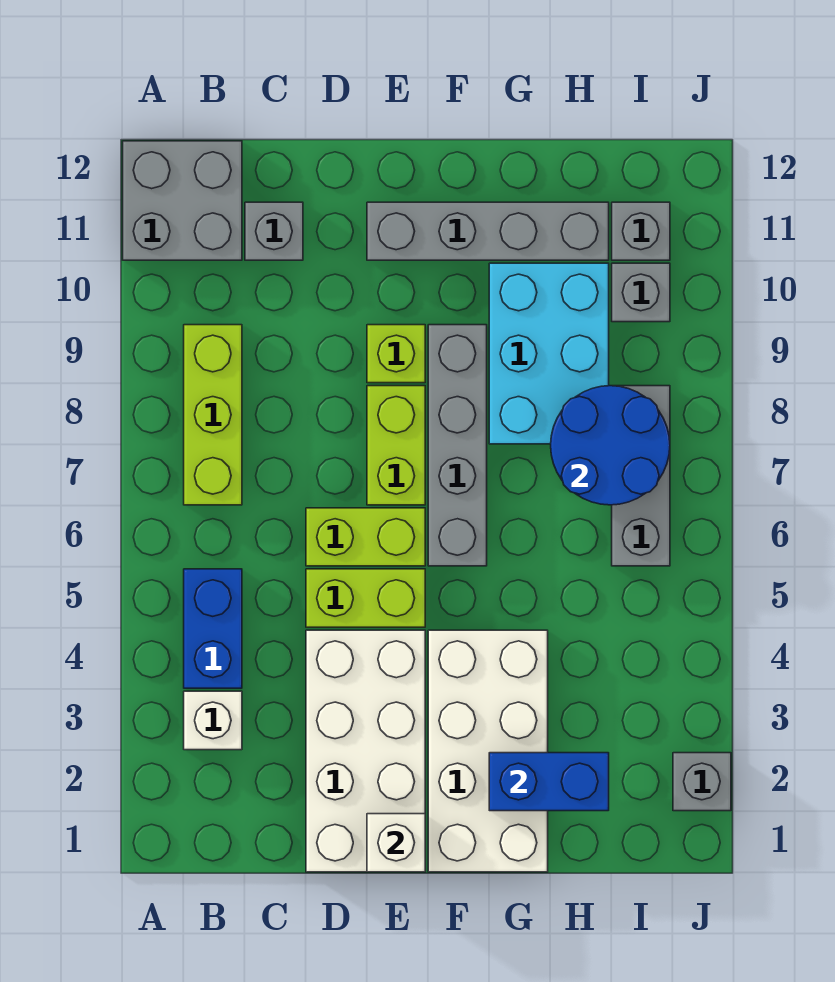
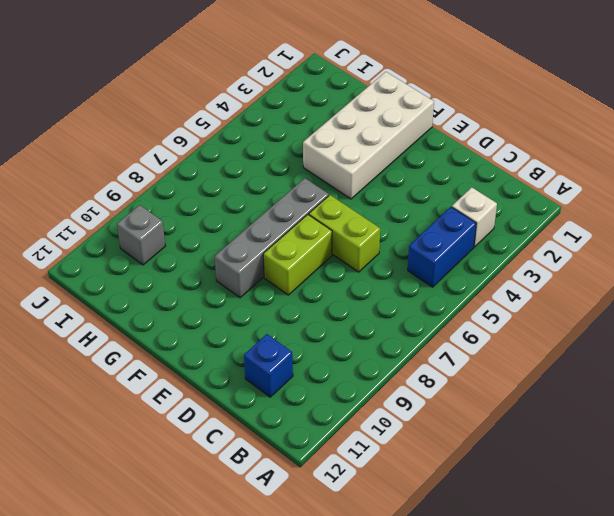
blue 1x1 brick [244,334,293,397] -> grey 1x1 brick [245,202,303,260]
none -> grey 2x2 brick [123,141,242,260]
none -> lime 1x3 brick [184,325,242,505]
none -> white 2x4 brick [306,630,425,872]

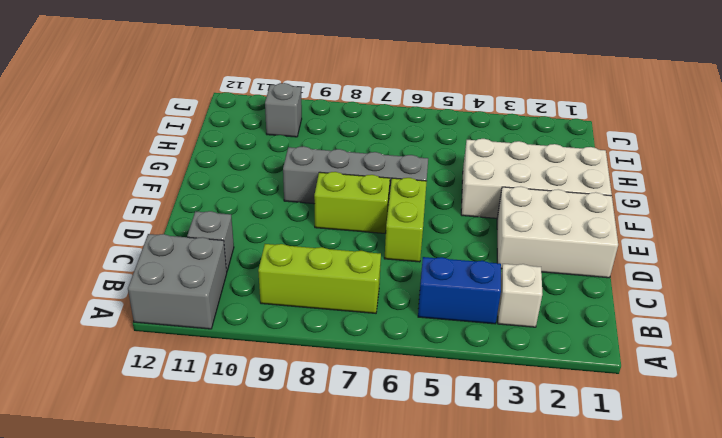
white 2x3 brick [497,186,618,278] -> white 2x4 brick [306,630,425,872]
none -> lime 1x2 brick [306,569,425,627]
none -> lime 1x1 brick [367,325,425,383]
none -> grey 1x4 brick [367,202,609,260]

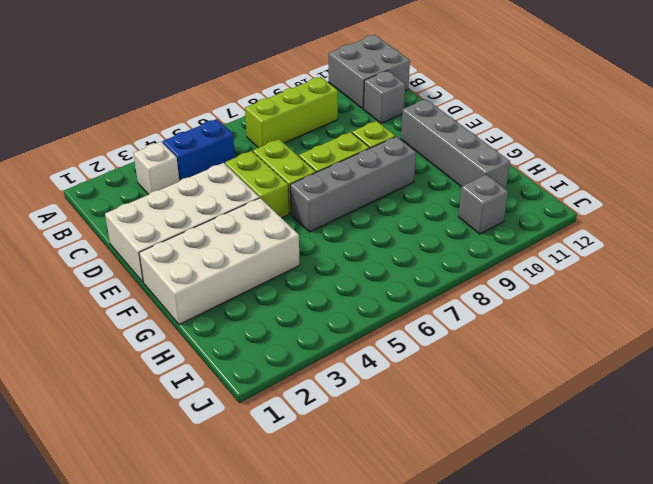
none -> cyan 2x3 brick [489,263,609,444]
none -> grey 1x3 brick [612,386,670,566]
none -> grey 1x1 brick [612,202,670,260]

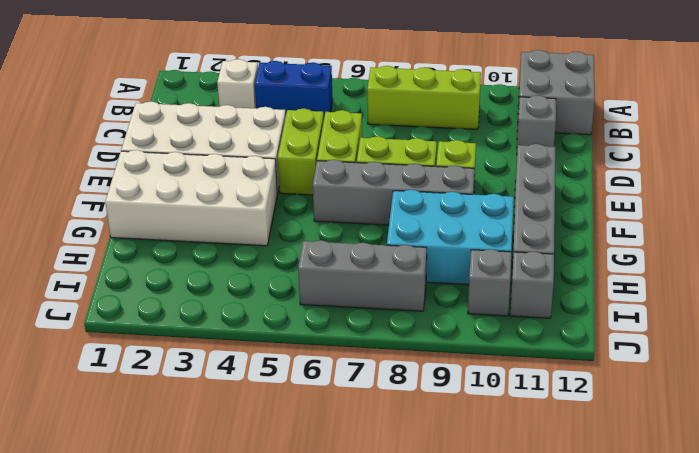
none -> grey 1x1 brick [673,753,731,811]
none -> white 1x1 brick [367,814,425,872]
none -> blue 1x2 brick [489,753,609,811]

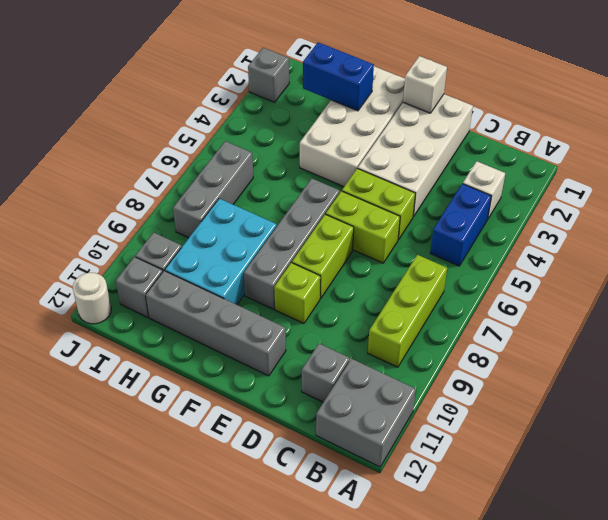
white 1x1 round brick [73,273,111,324] -> none
none -> blue 2x2 round brick [551,386,670,505]

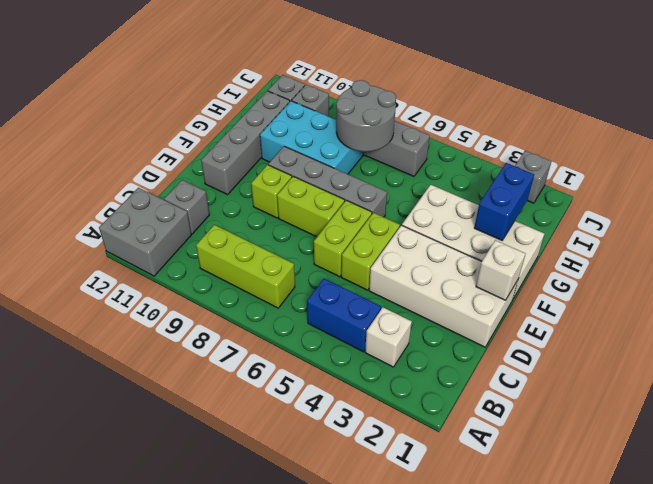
grey 2x2 round brick [336,80,396,152] -> blue 2x2 round brick [551,386,670,505]

